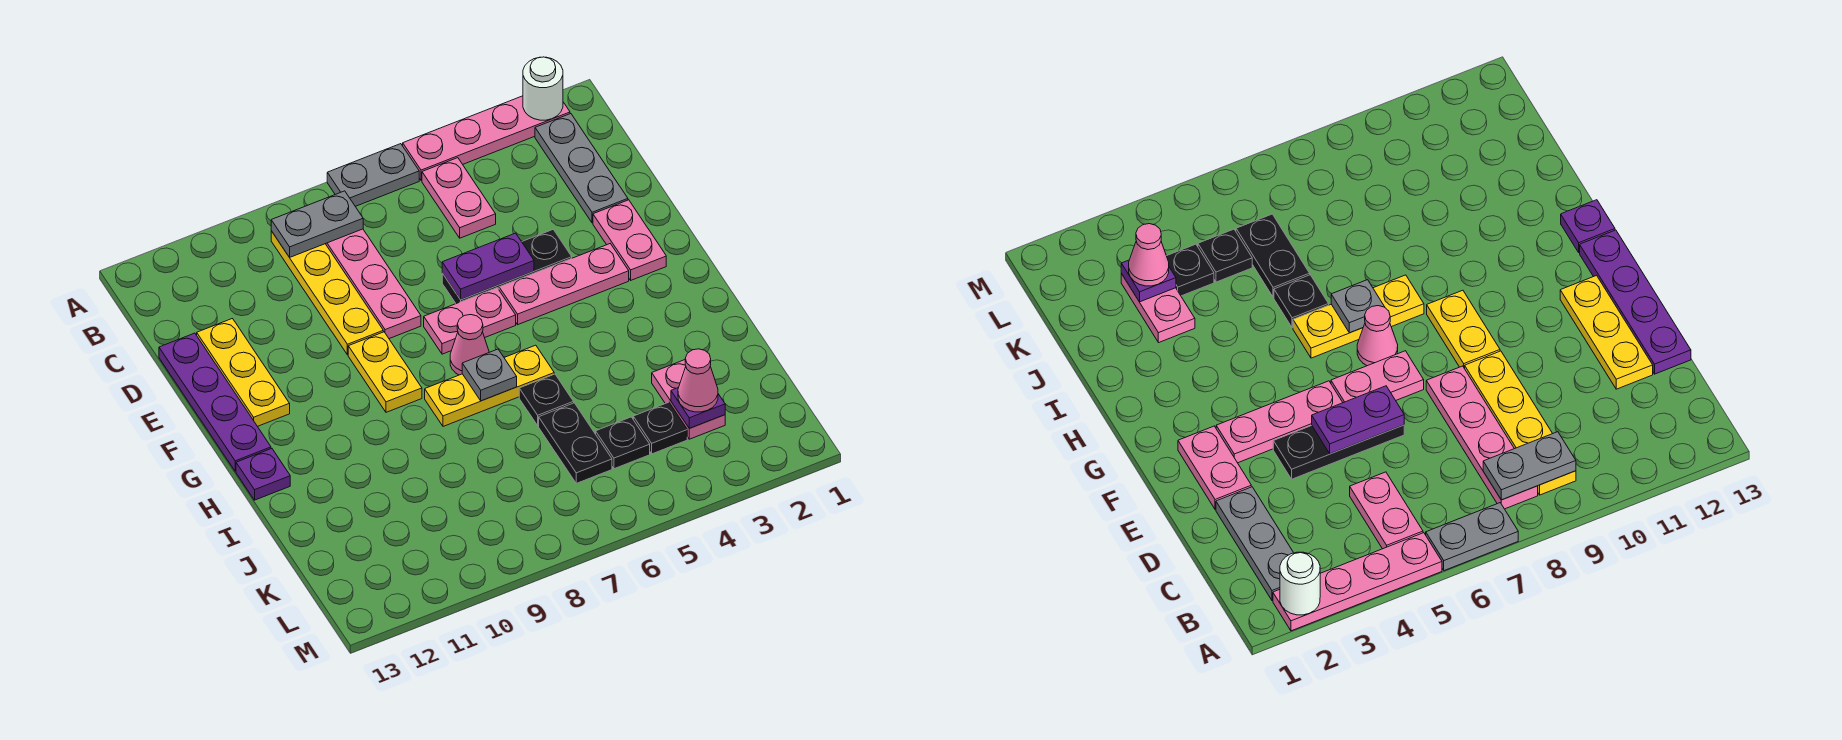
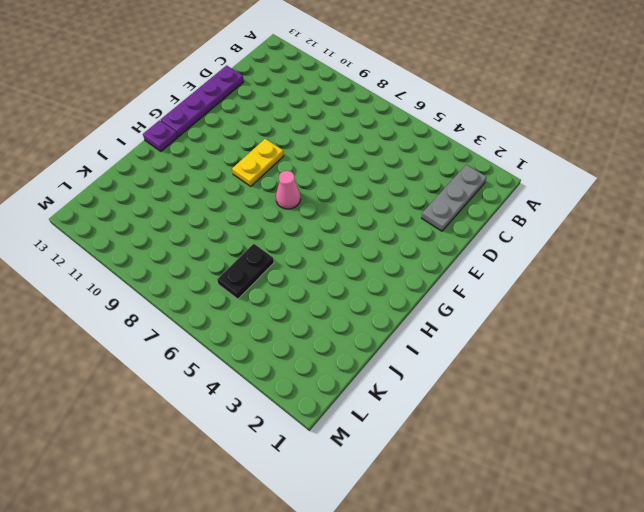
none -> pink 1x4 plate [403,96,570,181]
none -> grey 1x2 plate [327,144,419,206]
none -> pink 1x2 plate [422,158,496,238]

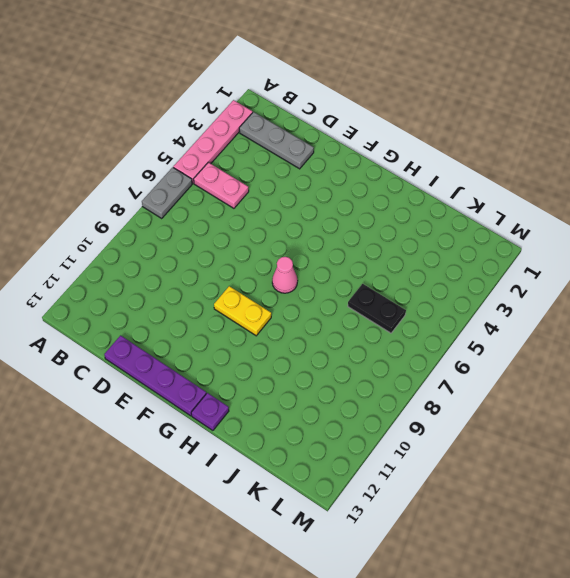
none -> pink 1x4 plate [326,229,421,339]
none -> yellow 1x4 plate [271,231,383,355]
none -> yellow 1x3 plate [197,319,290,426]

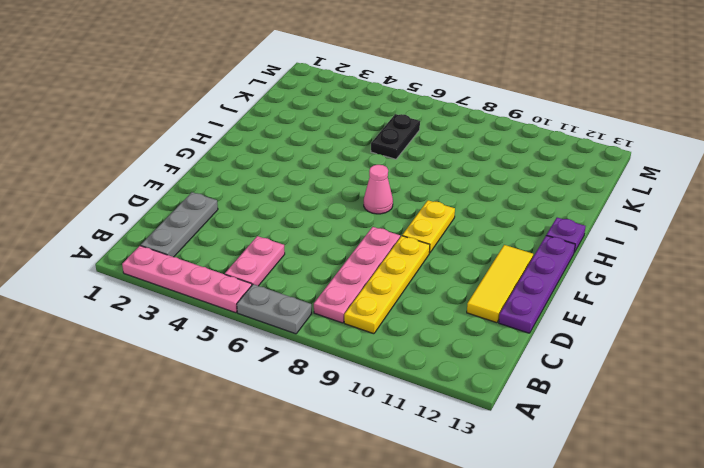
yellow 1x3 tile [467,245,533,323] -> yellow 1x3 plate [197,319,290,426]
none -> pink 1x2 plate [593,200,666,280]
none -> black 1x3 plate [442,230,572,304]
none -> pink 1x3 plate [499,244,629,325]

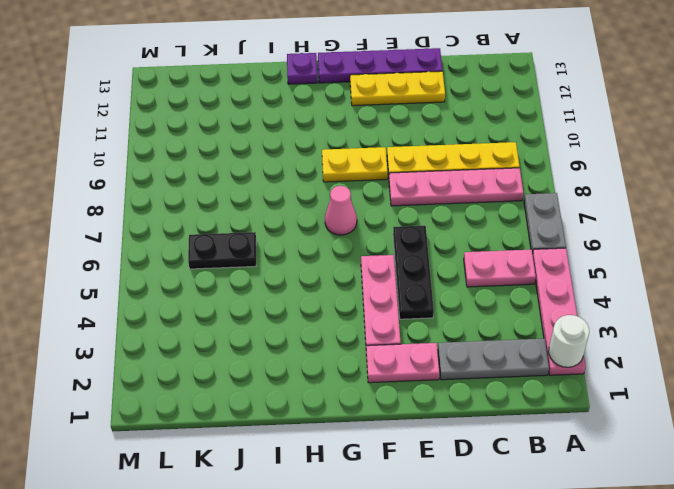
none -> pink 1x2 plate [424,288,516,354]
none -> yellow 1x3 plate [425,345,554,426]
none -> black 1x1 plate [519,374,574,426]

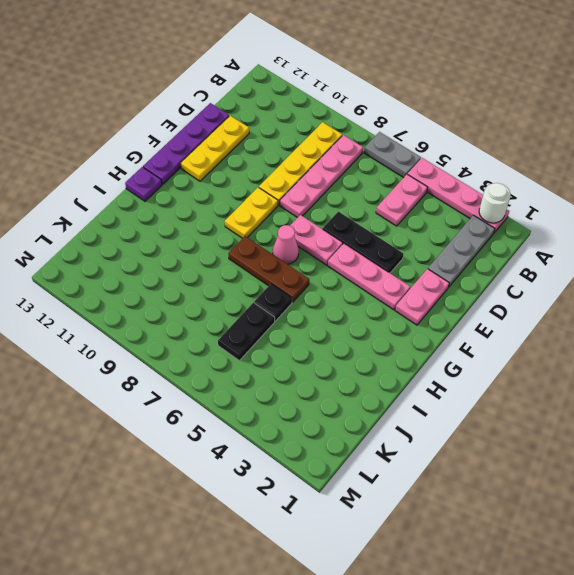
brown 1x3 plate [228,236,309,302] -> yellow 1x3 plate [425,345,554,426]
none -> pink 1x2 plate [652,360,725,439]
none -> black 1x1 plate [633,402,687,454]
none -> black 1x1 plate [596,417,650,469]

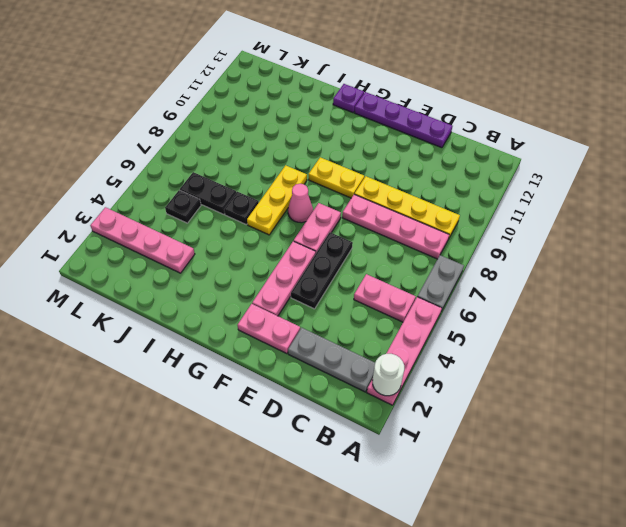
pink 1x4 plate [90,207,195,273] -> pink 1x2 plate [652,360,725,439]
none -> yellow 1x3 plate [197,319,290,426]
none -> black 1x1 plate [633,402,687,454]
none -> grey 1x2 plate [271,191,363,257]

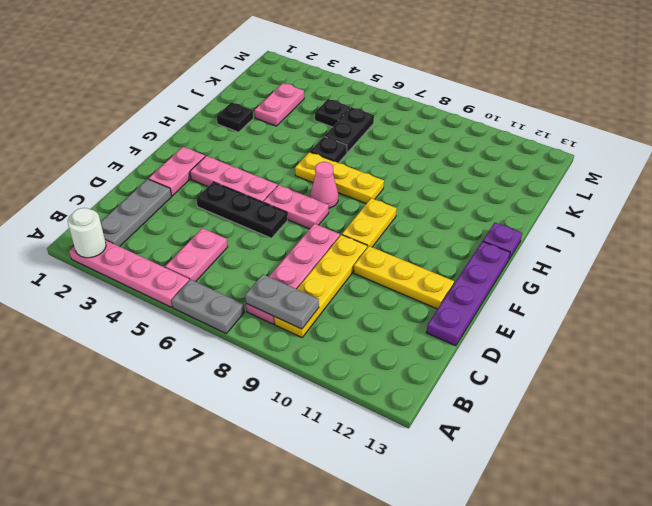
yellow 1x3 plate [354,246,454,309] -> yellow 1x3 plate turned to [197,319,290,426]
black 1x1 plate [217,102,253,132] -> black 1x1 plate moved to [633,402,687,454]
none -> purple 1x2 plate [442,233,534,300]
none -> grey 1x1 plate [462,349,517,401]
none -> purple 1x1 plate [671,388,725,428]

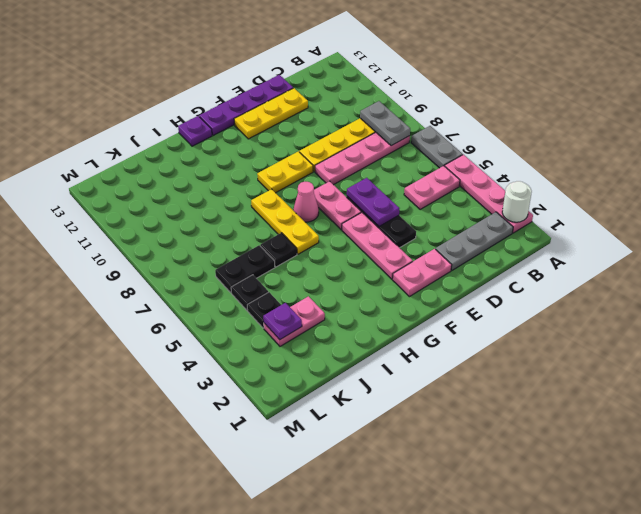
none -> grey 1x1 plate [462,349,517,401]
none -> pink 1x1 cone [678,349,718,412]

